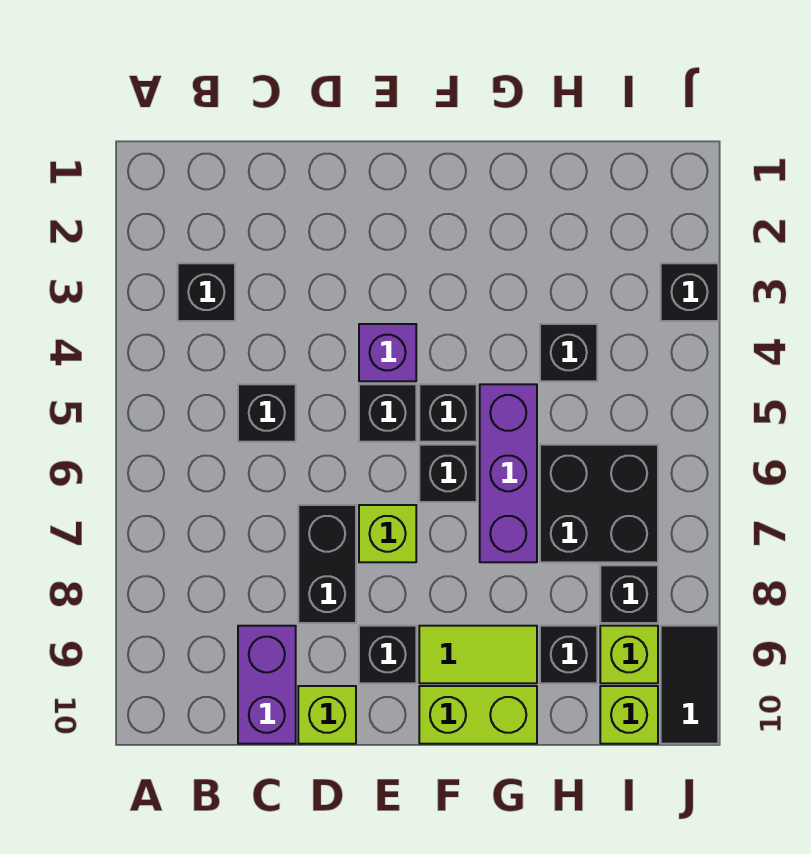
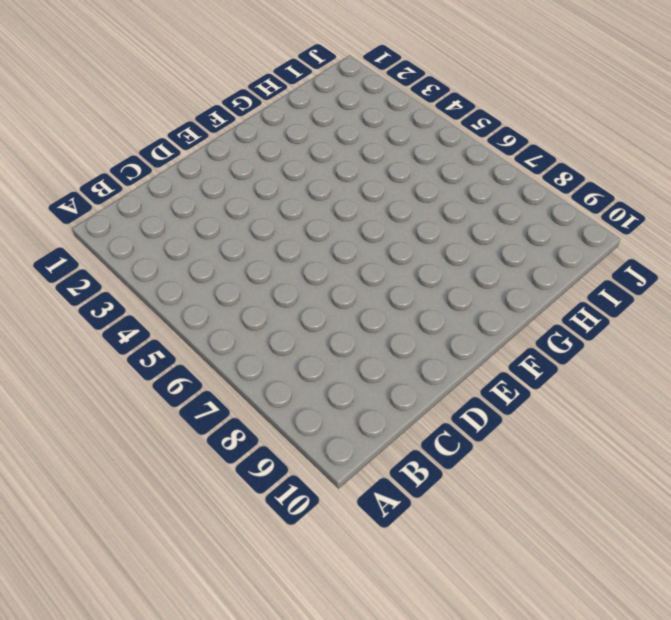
none -> black 1x1 brick [178,263,235,321]
none -> black 1x1 brick [238,384,296,442]
none -> purple 1x2 brick [238,626,296,744]

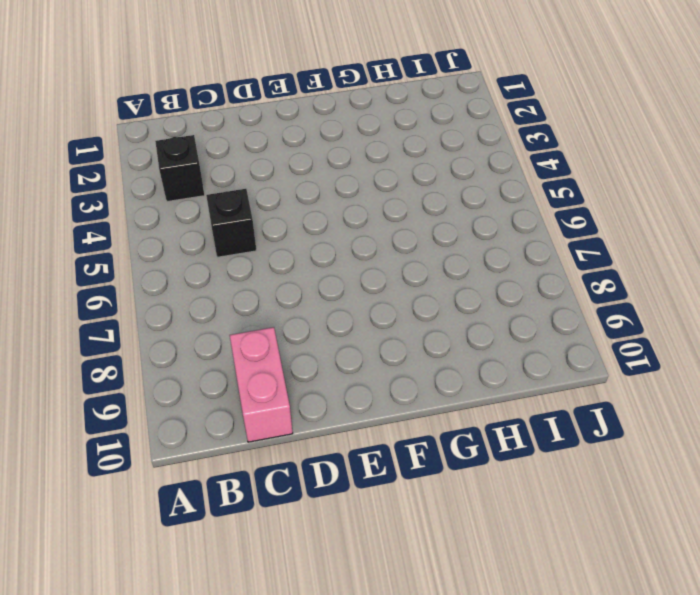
pink 1x2 brick [230,327,293,442] -> purple 1x2 brick [238,626,296,744]
none -> black 1x2 brick [298,505,356,623]
none -> lime 1x1 brick [298,686,356,744]
none -> purple 1x1 brick [359,324,416,381]

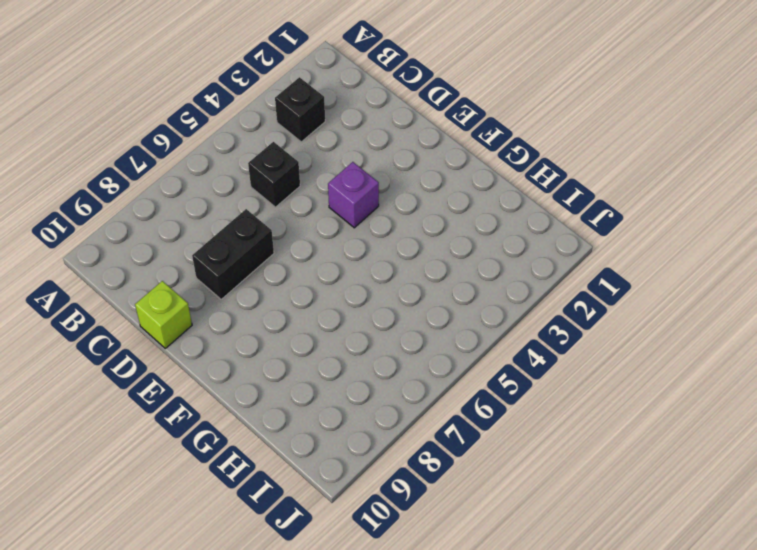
none -> purple 1x2 brick [238,626,296,744]
none -> black 1x1 brick [359,384,416,442]
none -> lime 1x1 brick [359,505,416,562]

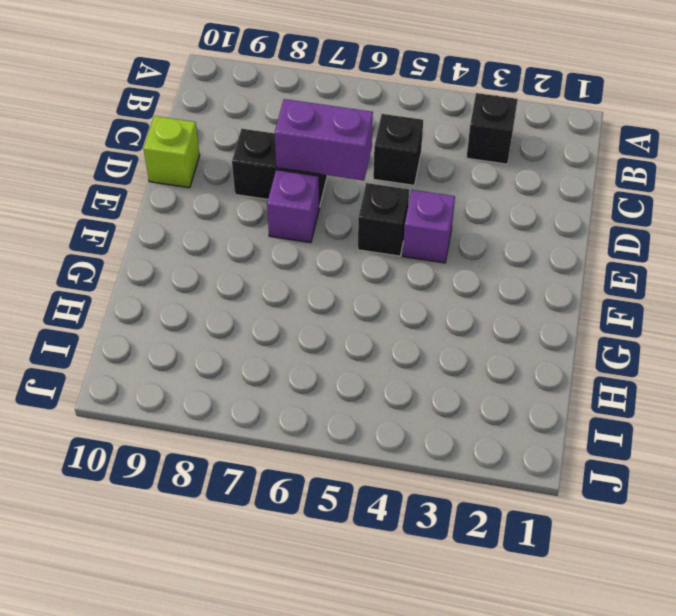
purple 1x2 brick [275,99,373,180] -> purple 1x2 brick moved to [238,626,296,744]
purple 1x1 brick [267,170,319,243] -> lime 1x1 brick [359,505,416,562]
none -> black 1x1 brick [359,626,416,683]
none -> black 1x1 brick [419,384,477,442]
none -> black 1x1 brick [419,445,477,502]

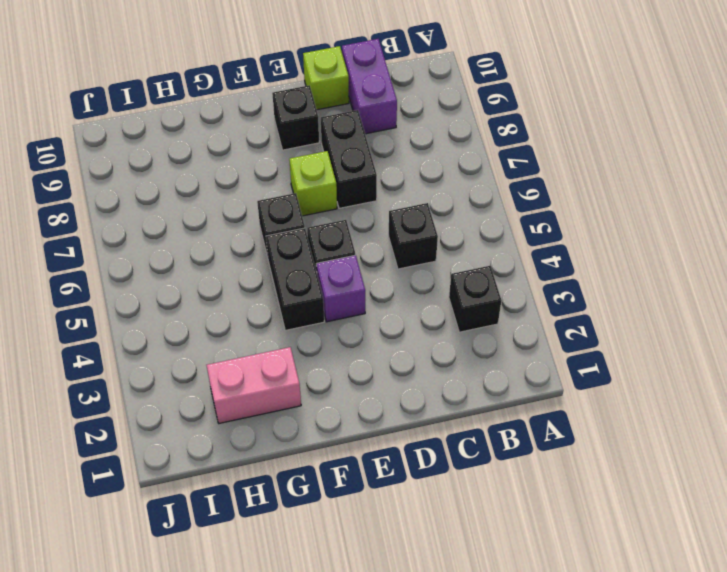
black 1x2 brick [266,228,324,330] -> black 1x1 brick [419,384,477,442]
pink 1x2 brick [207,347,301,423] -> none
none -> lime 1x2 tile [419,626,537,683]
none -> lime 1x2 brick [419,686,537,744]
none -> purple 1x3 brick [480,384,537,562]

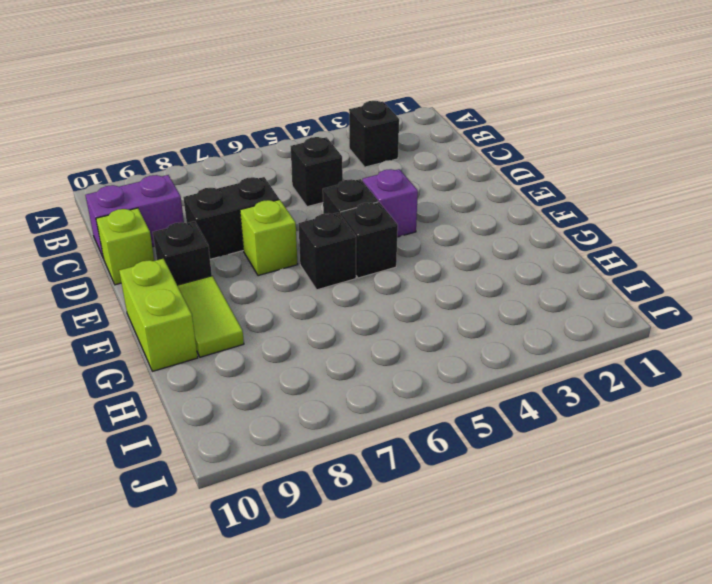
none -> purple 1x3 brick [480,384,537,562]
none -> black 1x1 brick [540,324,597,381]
none -> black 2x2 brick [540,445,658,562]

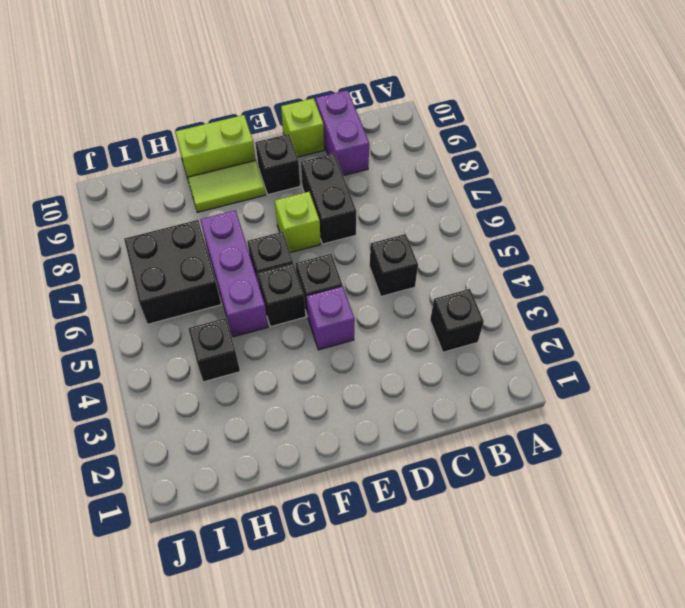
none -> black 1x1 brick [540,626,597,683]
none -> black 1x1 brick [600,565,658,623]
none -> lime 1x1 brick [600,626,658,683]

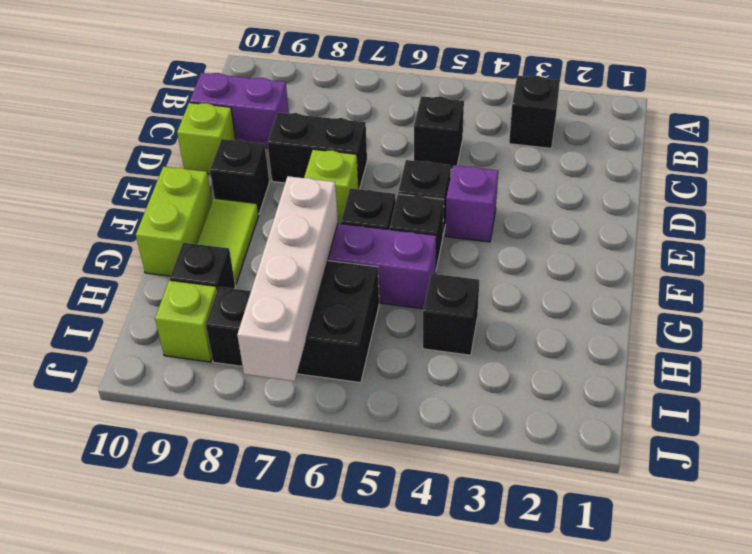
white 1x4 brick [237,176,338,381] -> none
none -> lime 1x1 brick [600,686,658,744]
none -> black 1x1 brick [661,263,718,321]
none -> black 1x2 tile [661,626,718,744]

